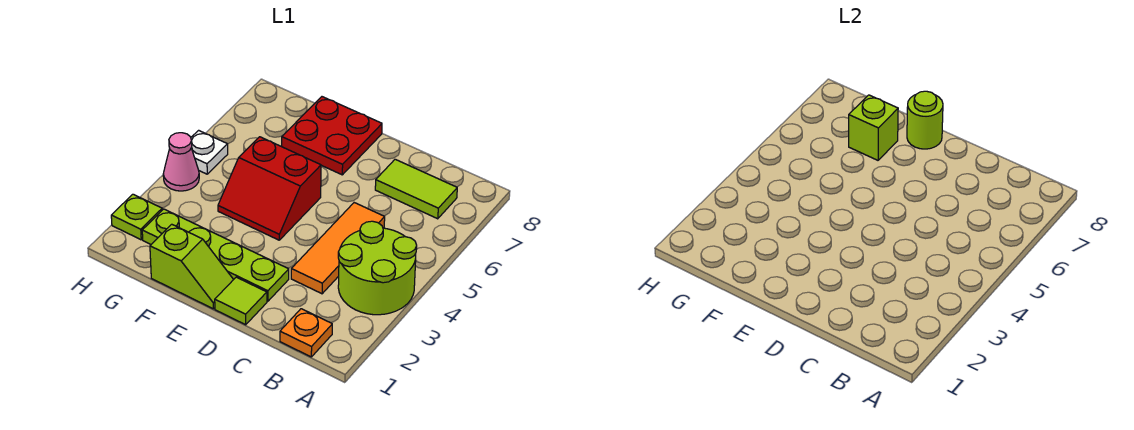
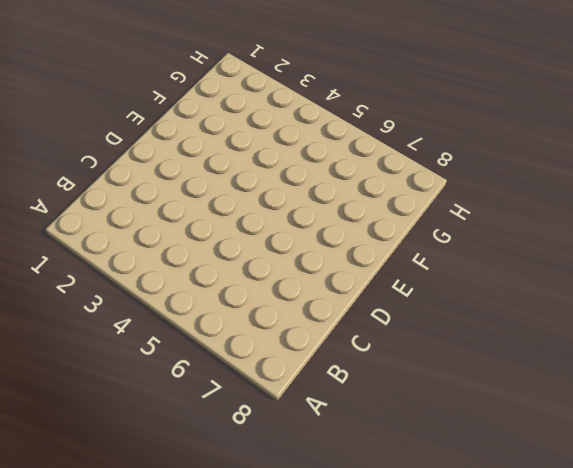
none -> lime 2x2 round brick [338,221,417,315]
none -> orange 1x1 plate [280,309,332,357]
none -> lime 1x2 tile [375,159,457,219]

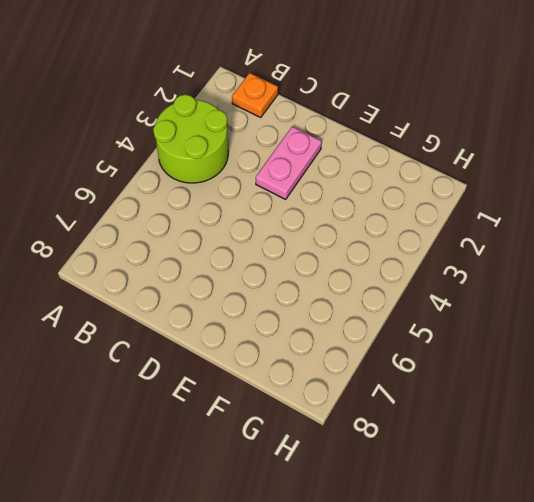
pink 1x2 plate [256,127,322,199] -> lime 1x4 plate [142,209,289,301]
none -> lime 1x2 tile [375,159,457,219]
none -> orange 1x3 tile [291,203,385,294]
none -> lime 1x1 tile [215,277,267,325]

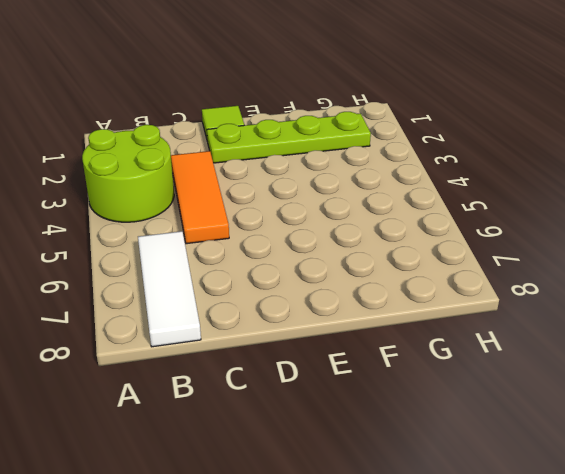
white 1x3 tile [138,231,201,347] -> lime 1x2 tile [375,159,457,219]
none -> orange 1x1 plate [280,309,332,357]
none -> lime 1x2 slope [150,224,234,309]
none -> red 2x2 slope [218,137,321,240]

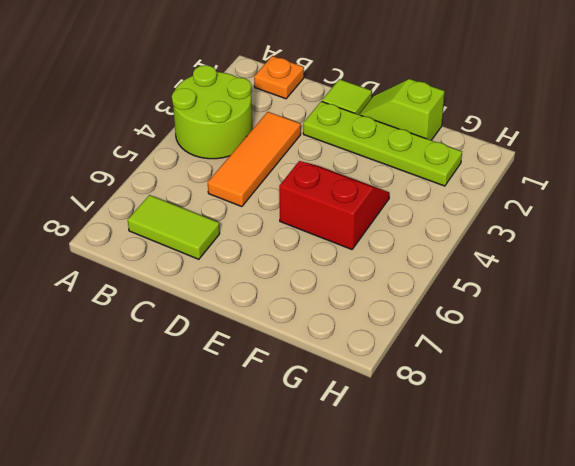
none -> red 2x2 plate [282,97,382,175]
none -> lime 1x1 plate [111,194,162,240]
none -> pink 1x1 cone [163,133,199,191]

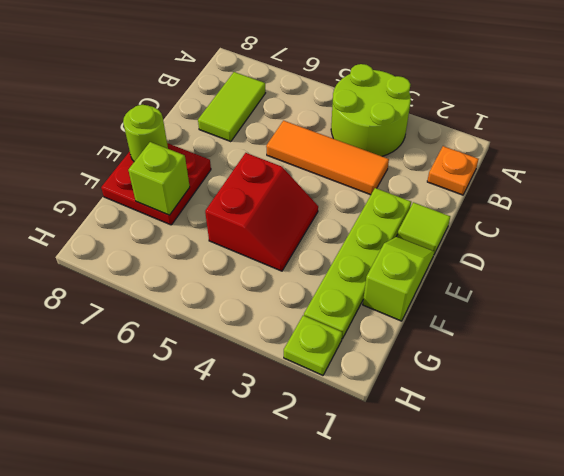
none -> pink 1x1 cone [163,133,199,191]
none -> white 1x1 plate [191,130,228,174]

